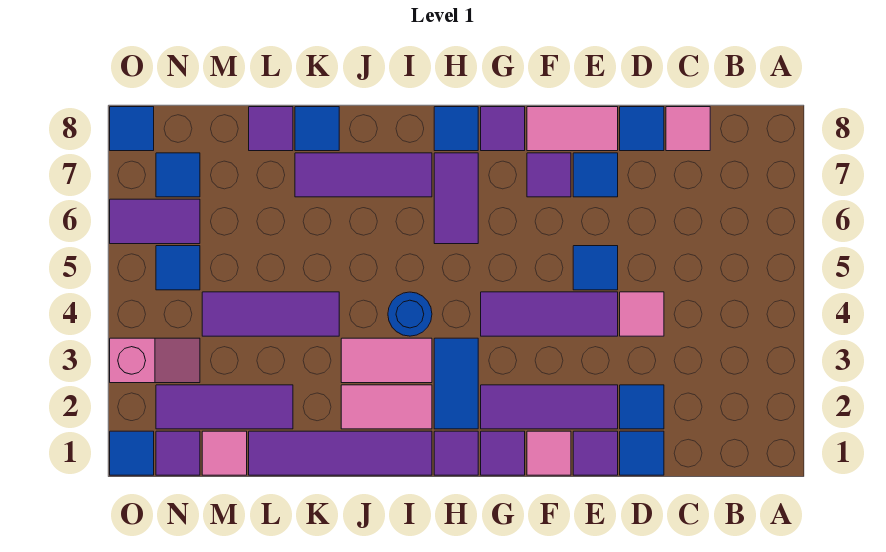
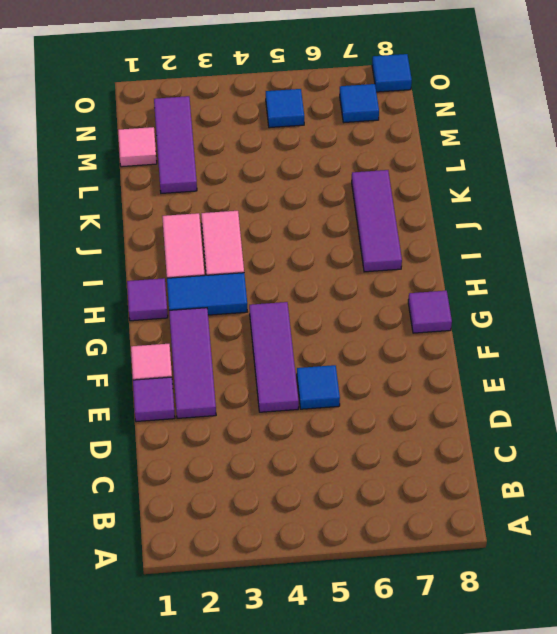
none -> pink 1x1 tile [666,107,710,151]
none -> blue 1x1 tile [620,431,664,475]
none -> blue 1x1 tile [620,385,664,429]
none -> pink 1x1 tile [620,292,664,336]

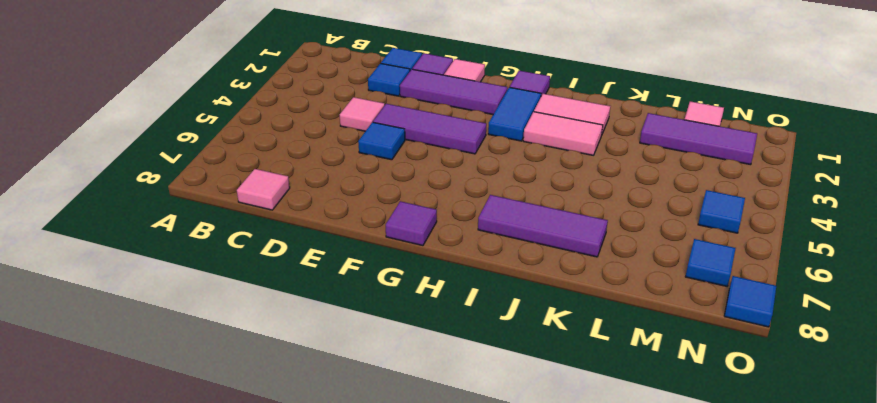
none -> blue 1x1 tile [620,107,664,151]
none -> blue 1x1 tile [573,153,618,197]
none -> pink 1x2 tile [527,107,618,151]
none -> purple 1x1 tile [527,153,571,197]

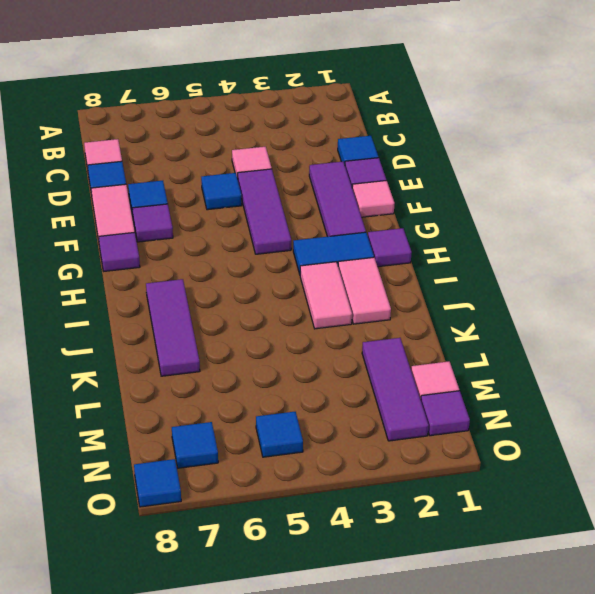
none -> blue 1x1 tile [620,385,664,429]
none -> purple 1x1 tile [481,431,525,475]
none -> purple 1x2 tile [434,153,478,244]
none -> blue 1x1 tile [434,107,478,151]

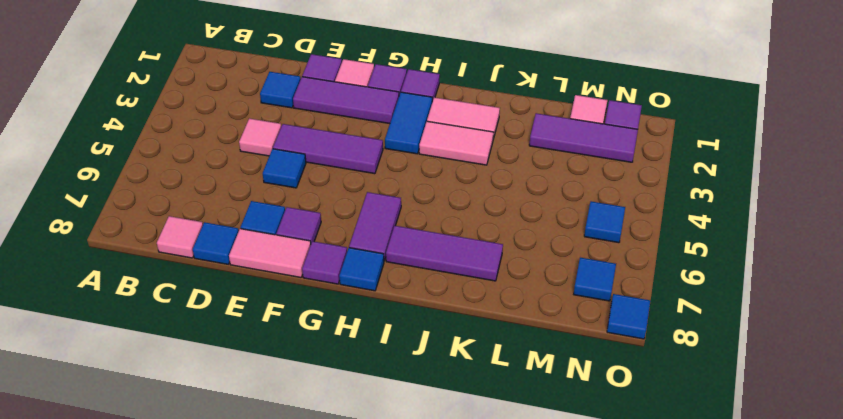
none -> blue 1x1 tile [620,431,664,475]
none -> purple 1x4 tile [249,431,432,475]
none -> blue 1x1 round brick [388,292,432,336]
none -> purple 1x3 tile [202,292,339,336]

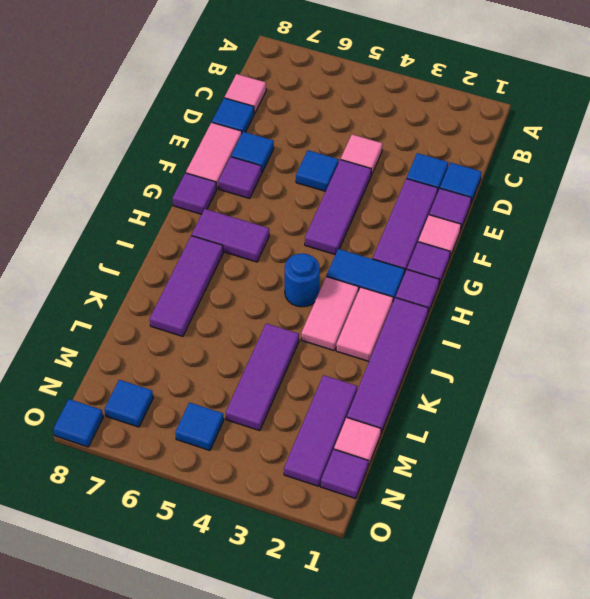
none -> blue 1x1 tile [434,107,478,151]
none -> blue 1x1 tile [295,107,339,151]
none -> purple 1x1 tile [249,107,293,151]
none -> pink 1x2 slope [110,338,200,383]

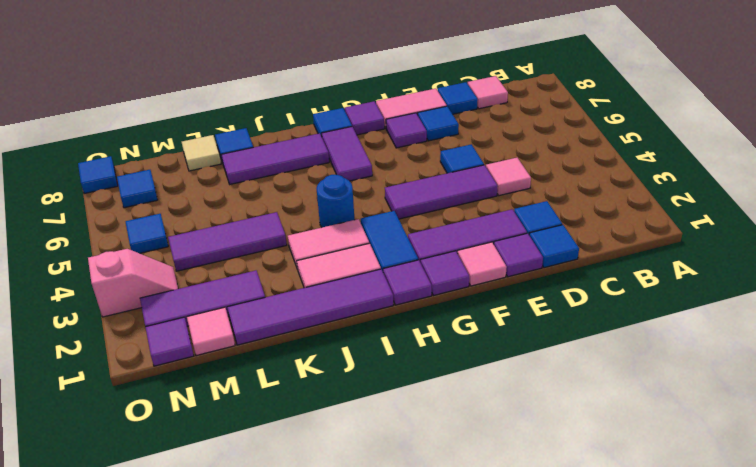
tan 1x1 tile [182,135,221,171] -> purple 1x1 tile [249,107,293,151]
none -> purple 1x2 tile [110,199,200,244]
none -> blue 1x1 tile [110,431,154,475]

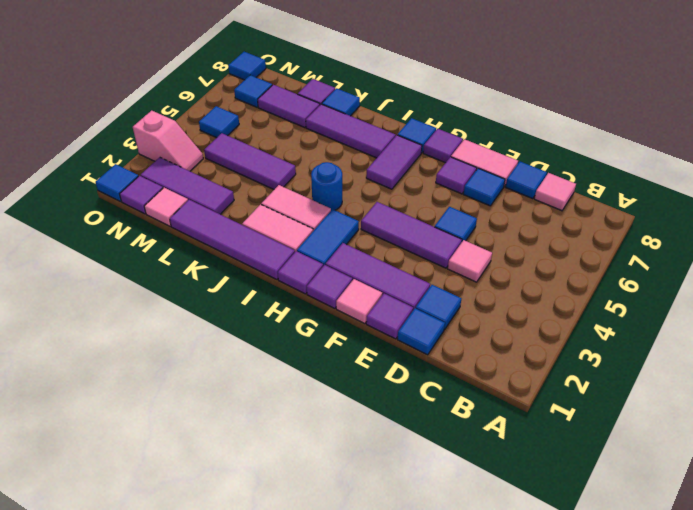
purple 1x2 tile [258,85,320,128] -> purple 1x2 tile moved to [110,199,200,244]

